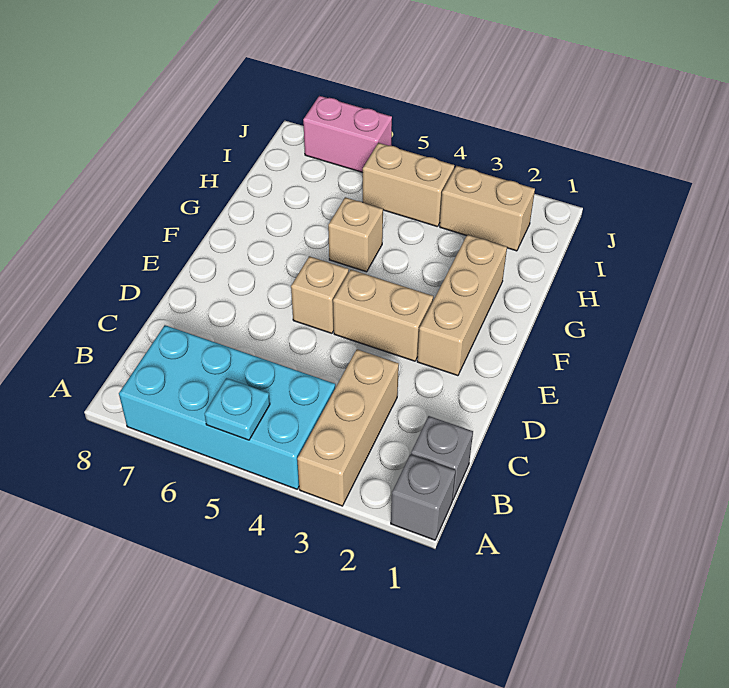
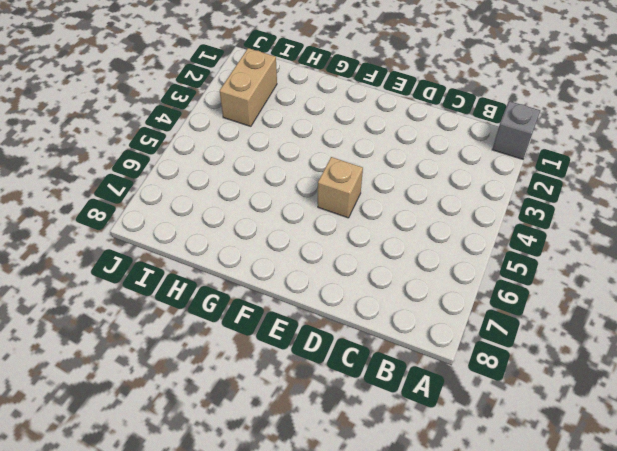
none -> tan 1x3 brick [297,349,399,506]
none -> cyan 2x4 brick [119,325,335,489]
none -> grey 1x1 brick [411,416,473,500]

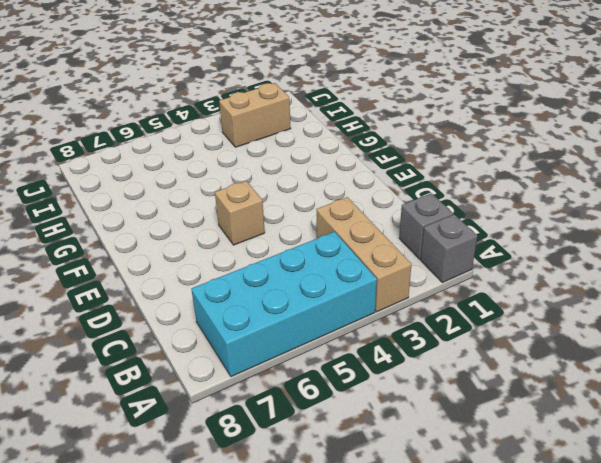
none -> tan 1x3 brick [417,235,507,376]
none -> tan 1x2 brick [333,270,433,361]
none -> tan 1x1 brick [328,197,383,272]

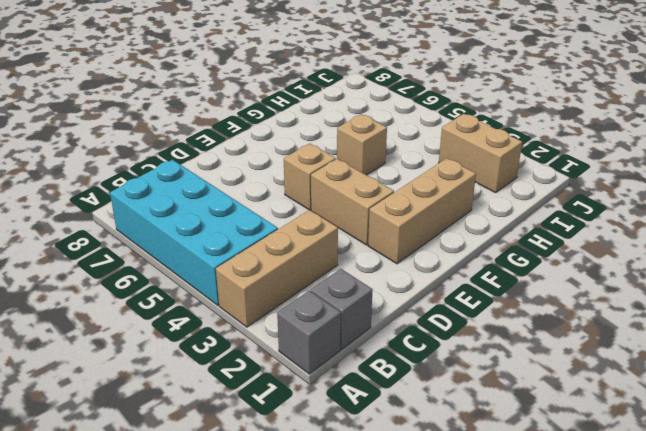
none -> tan 1x2 brick [363,143,454,227]
none -> pink 1x2 brick [303,96,392,173]
none -> cyan 1x1 plate [205,378,270,440]

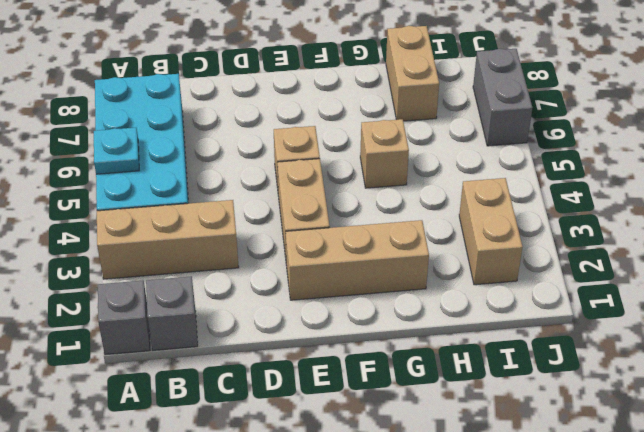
tan 1x2 brick [386,26,439,121] -> tan 1x2 brick moved to [363,143,454,227]
grey 1x2 brick [473,49,532,146] -> pink 1x2 brick [303,96,392,173]

